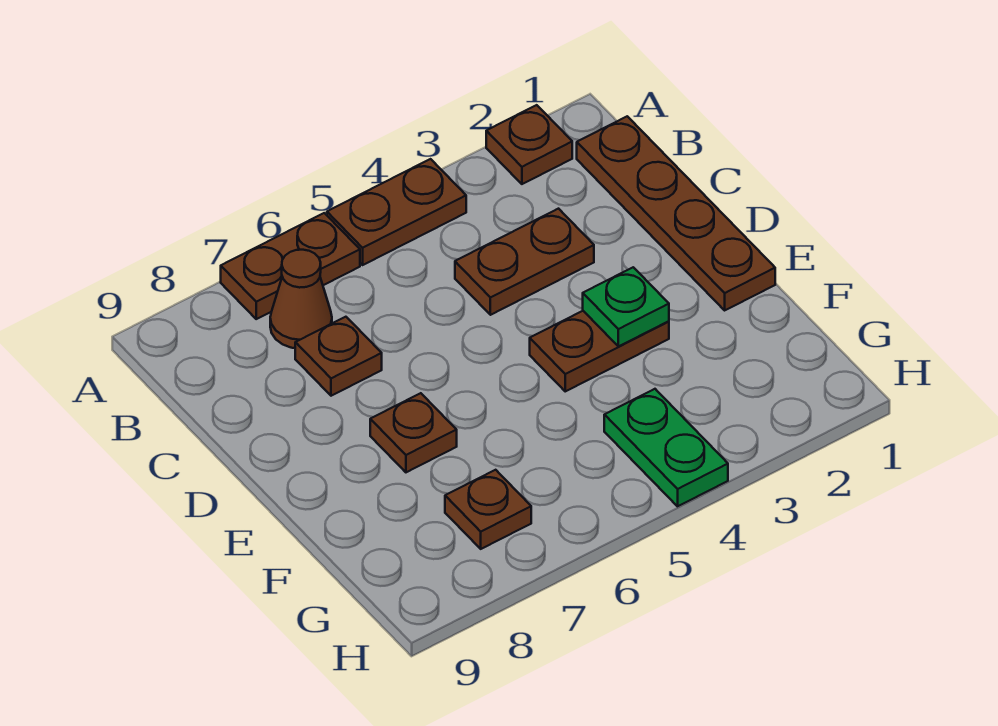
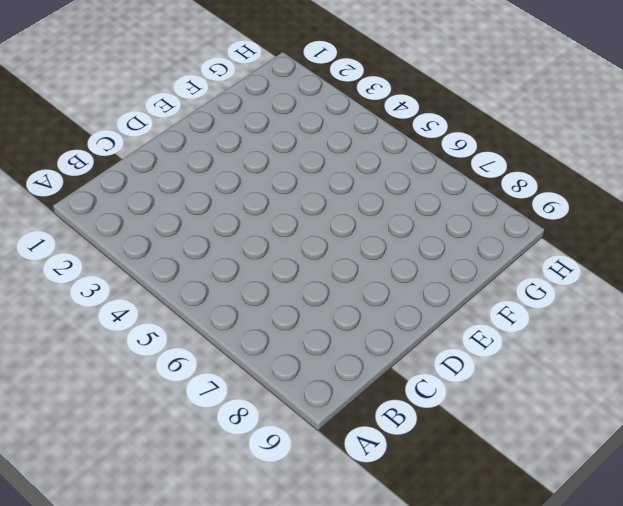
none -> brown 1x1 plate [486,105,572,184]
none -> brown 1x2 plate [327,159,466,265]
none -> brown 1x2 plate [221,213,360,319]

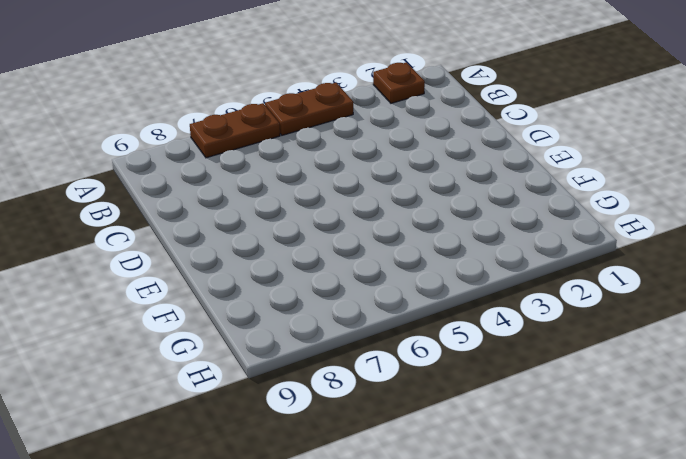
none -> brown 1x4 plate [577,116,775,310]
none -> brown 1x1 cone [270,250,332,348]
none -> brown 1x2 plate [455,209,594,315]

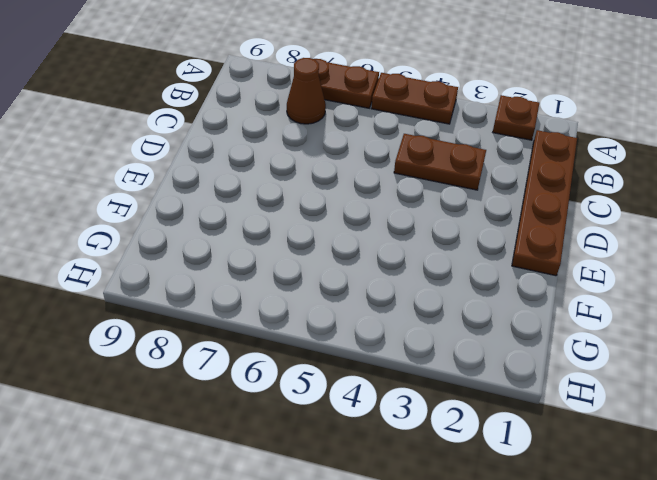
none -> brown 1x1 plate [295,317,382,396]
none -> brown 1x2 plate [530,311,669,391]
none -> brown 1x1 plate [370,393,457,472]

